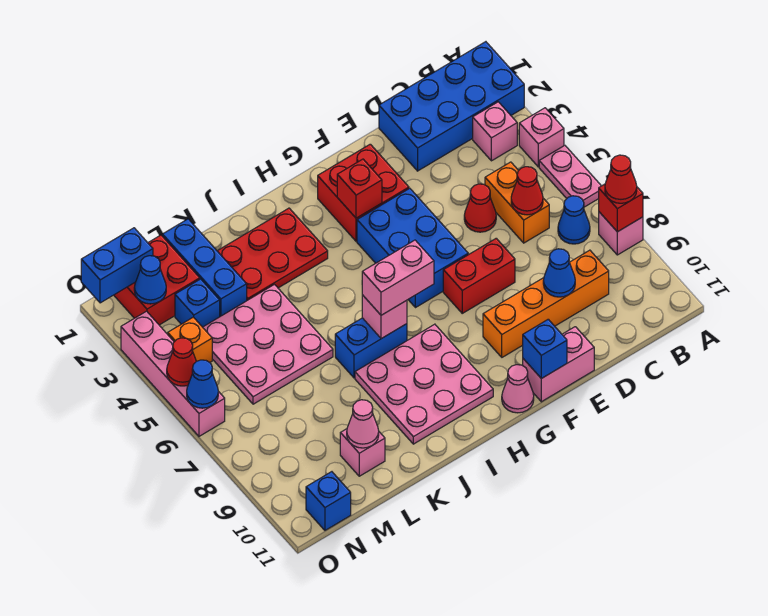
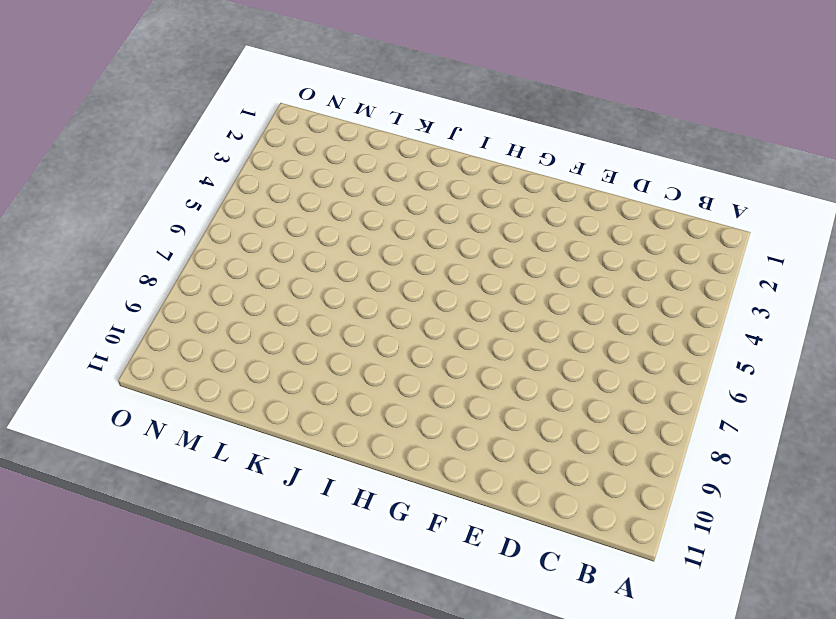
none -> blue 2x4 brick [379,42,524,171]
none -> pink 1x1 brick [519,108,564,167]
none -> pink 1x2 plate [539,145,601,207]
none -> pink 1x1 brick [599,212,643,255]

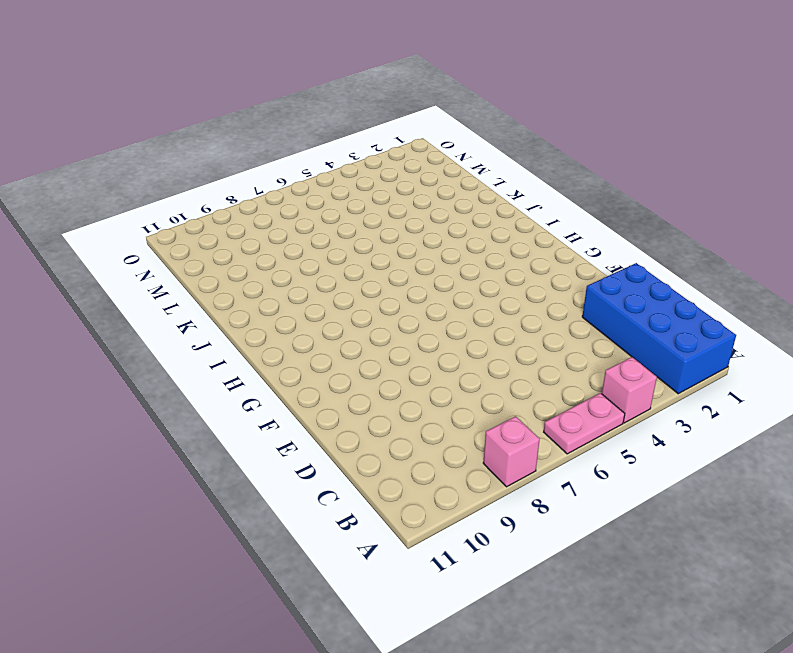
none -> pink 1x1 brick [473,102,517,161]
none -> blue 1x1 cone [558,196,590,244]
none -> orange 1x2 brick [485,162,549,243]
none -> orange 1x4 brick [483,250,609,357]

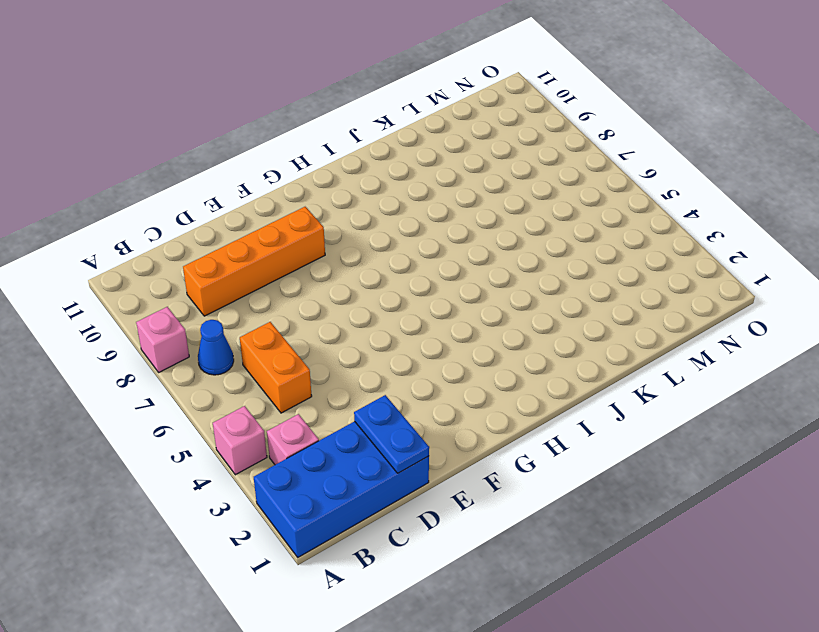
blue 1x2 plate [354,395,429,473] -> none
none -> pink 1x2 plate [539,145,601,207]
none -> red 1x1 cone [464,184,496,232]
none -> red 1x2 brick [443,238,515,313]
none -> pink 1x2 brick [523,327,594,402]

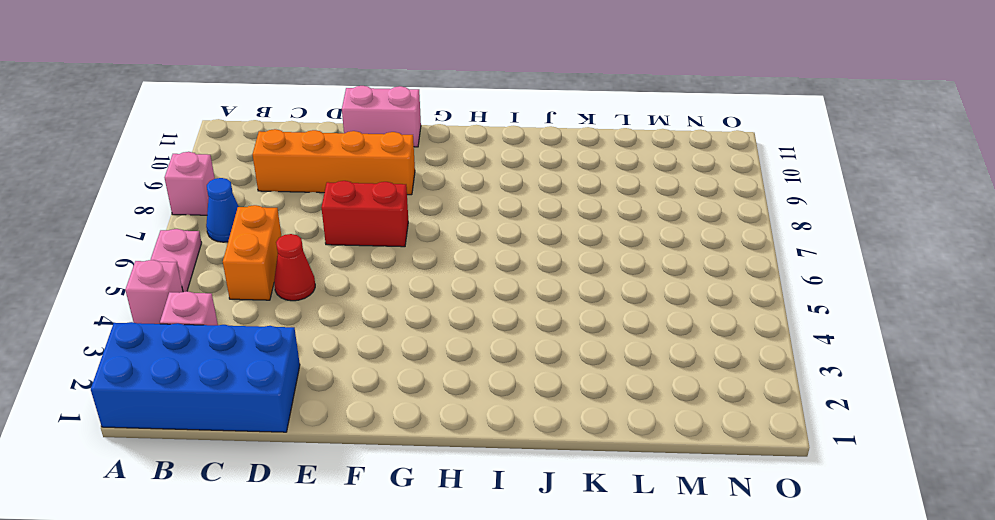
none -> red 2x2 brick [318,144,409,241]
none -> blue 2x3 brick [357,188,468,308]
none -> pink 1x1 cone [502,365,534,413]
none -> pink 3x3 plate [355,324,493,444]

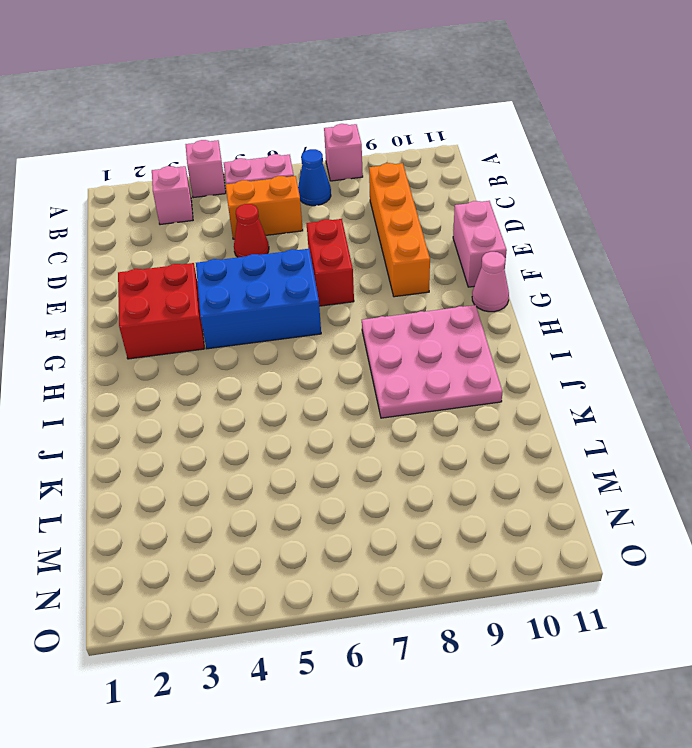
none -> blue 2x4 brick [379,42,524,171]
none -> red 2x3 plate [218,208,328,300]
none -> blue 1x2 brick [335,318,407,378]
none -> pink 3x3 plate [203,285,333,404]

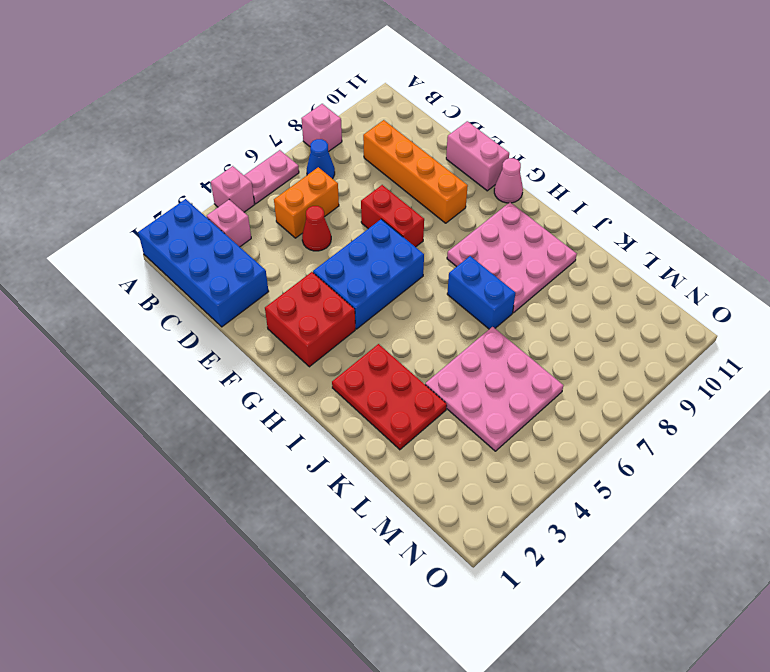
none -> blue 1x3 brick [162,219,247,316]
none -> pink 1x1 brick [340,429,385,476]
none -> red 2x2 brick [114,235,200,325]
none -> blue 1x1 brick [175,279,220,327]

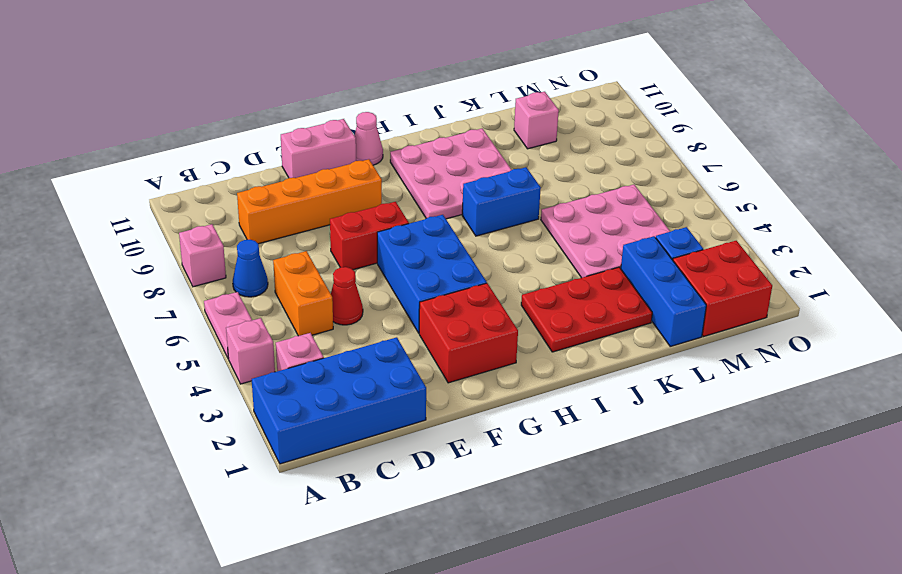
none -> orange 1x1 brick [168,317,212,362]
none -> blue 1x1 brick [306,472,351,530]
none -> pink 1x4 brick [121,311,225,436]
none -> red 1x1 brick [599,184,643,232]

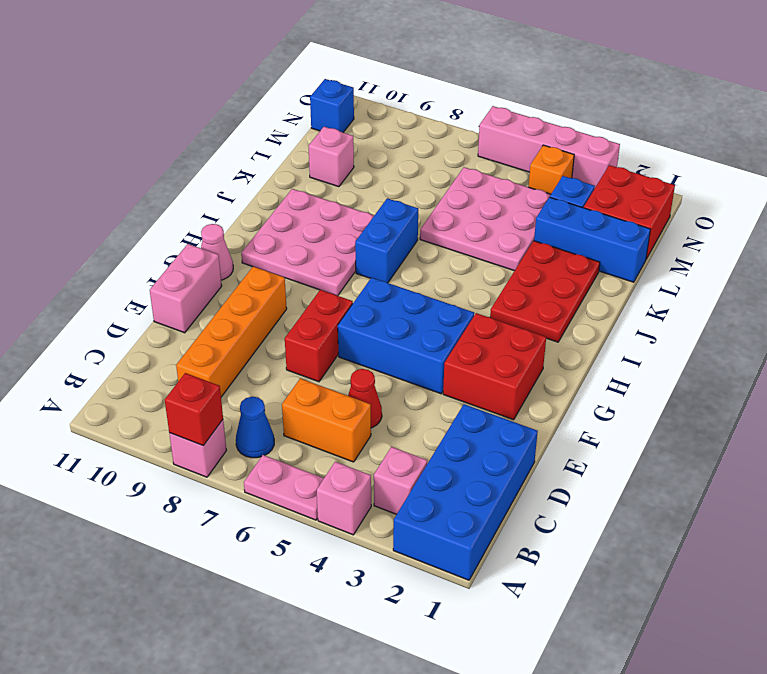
none -> red 1x1 cone [511,167,543,215]
none -> blue 1x1 cone [543,249,575,297]
none -> blue 1x1 brick [523,319,567,379]
none -> red 1x1 brick [337,159,382,218]

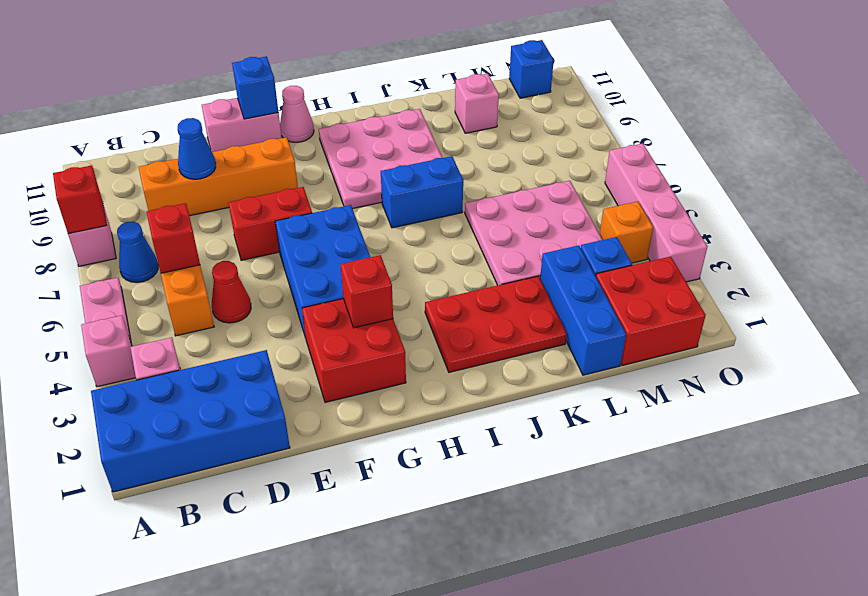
red 1x1 brick [147,203,200,273] -> red 1x1 cone [511,167,543,215]
none -> pink 1x1 brick [362,295,407,339]
none -> pink 1x1 cone [347,400,379,448]
none -> blue 1x2 brick [81,228,153,303]
none -> blue 1x1 cone [134,256,166,304]

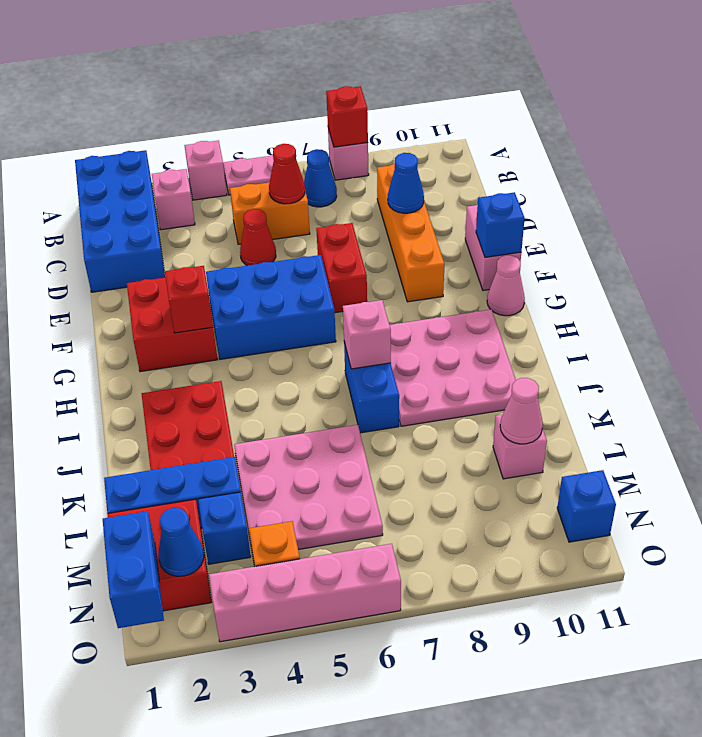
none -> red 1x1 cone [167,338,196,386]
none -> blue 1x1 cone [187,360,218,408]
none -> red 1x1 cone [605,155,637,203]
none -> pink 1x2 brick [362,240,434,315]

